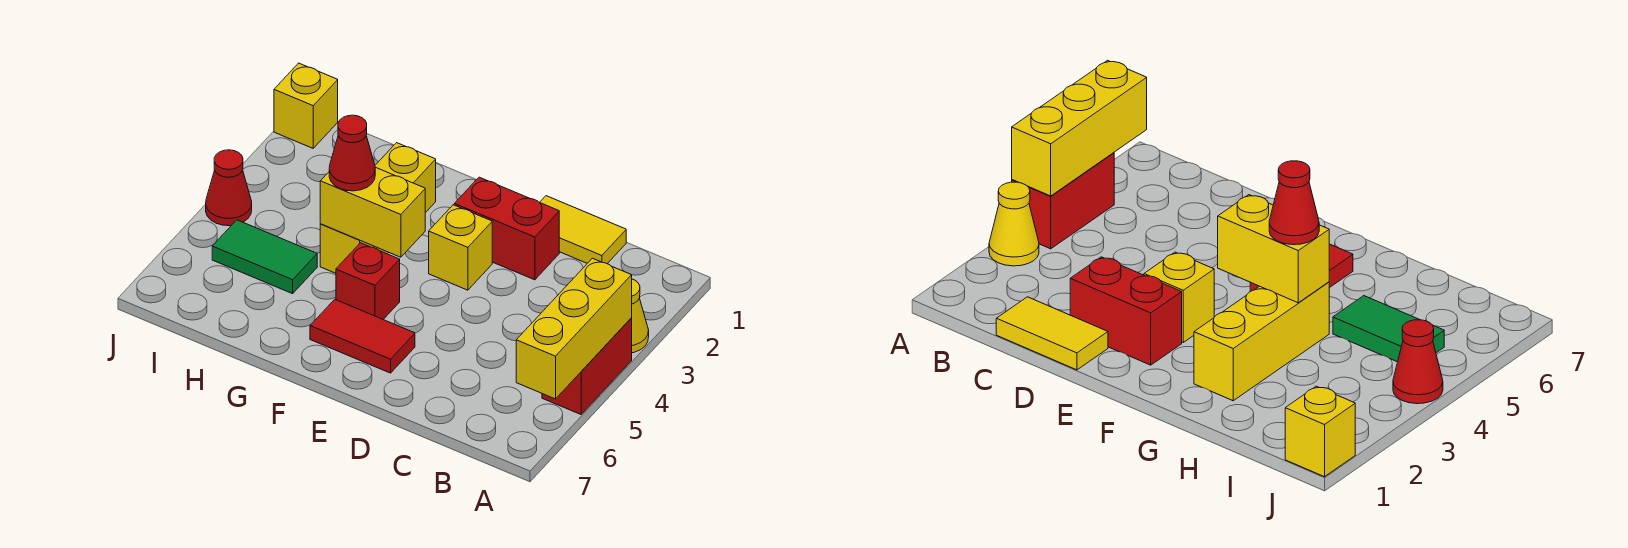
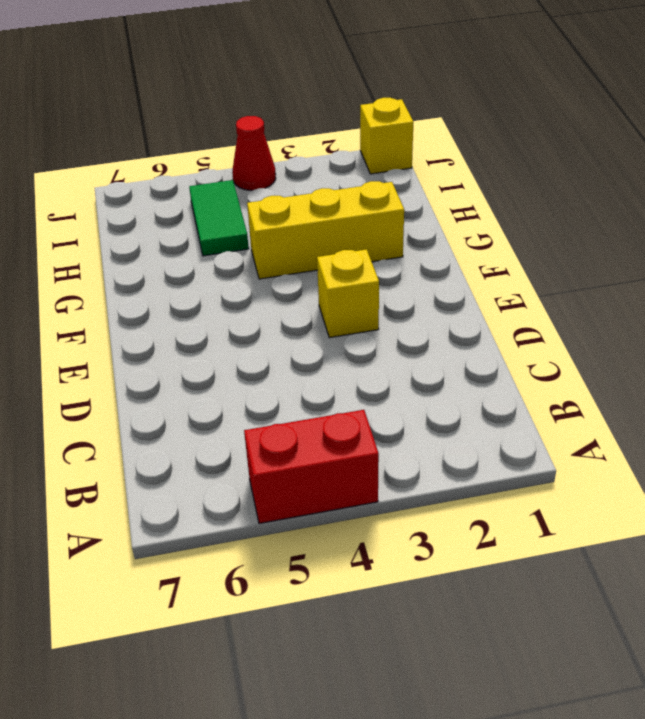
none -> yellow 1x1 cone [632,279,649,353]
none -> yellow 1x2 tile [540,196,626,264]
none -> red 1x2 brick [454,177,559,280]

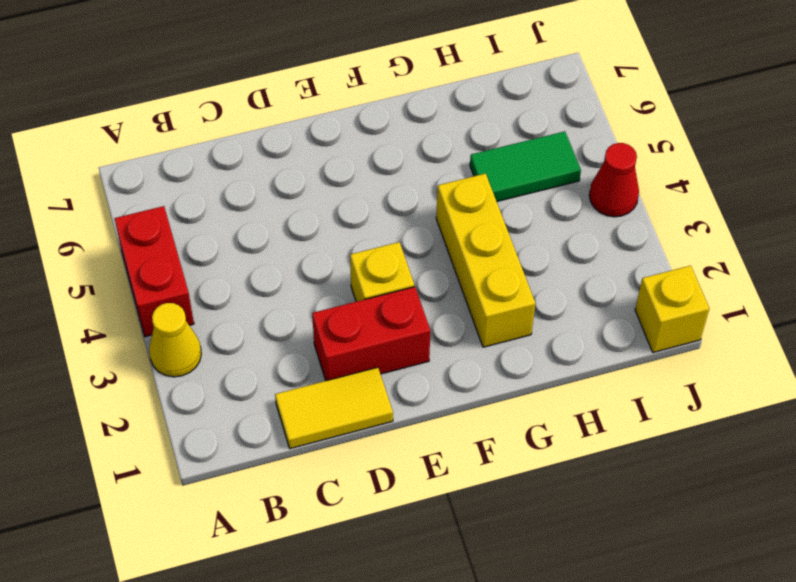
none -> red 1x2 tile [310,299,415,373]
none -> red 1x1 brick [336,243,400,319]
none -> yellow 1x3 brick [516,258,632,399]

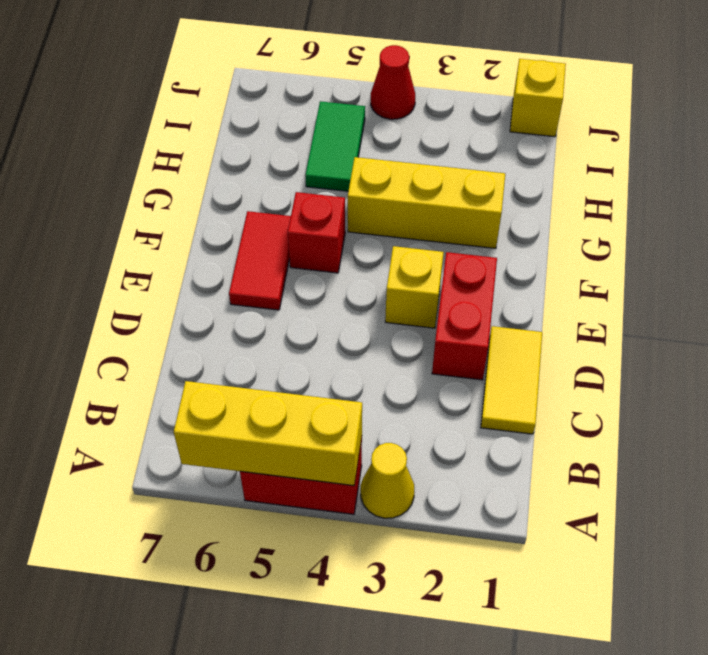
none -> yellow 1x2 brick [320,167,425,257]
none -> red 1x1 cone [329,115,375,191]

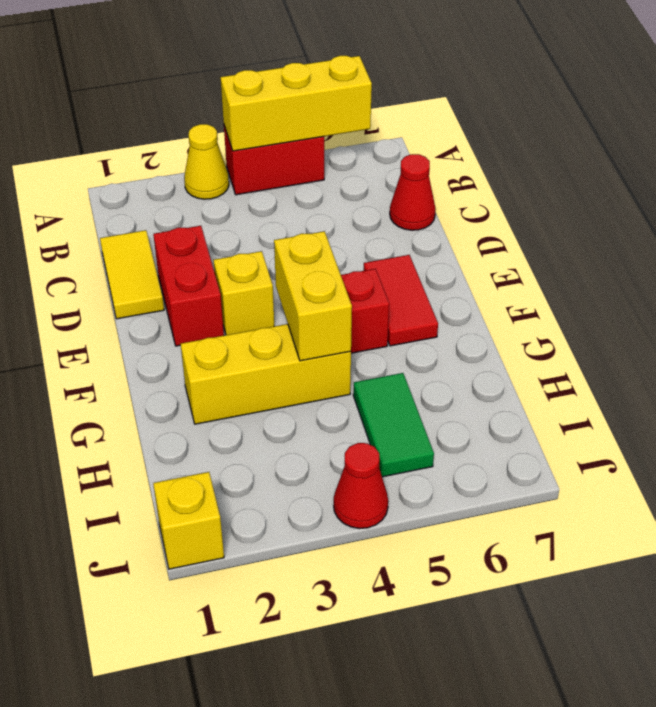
red 1x1 cone [390,154,436,230] -> red 1x1 cone moved to [329,115,375,191]

